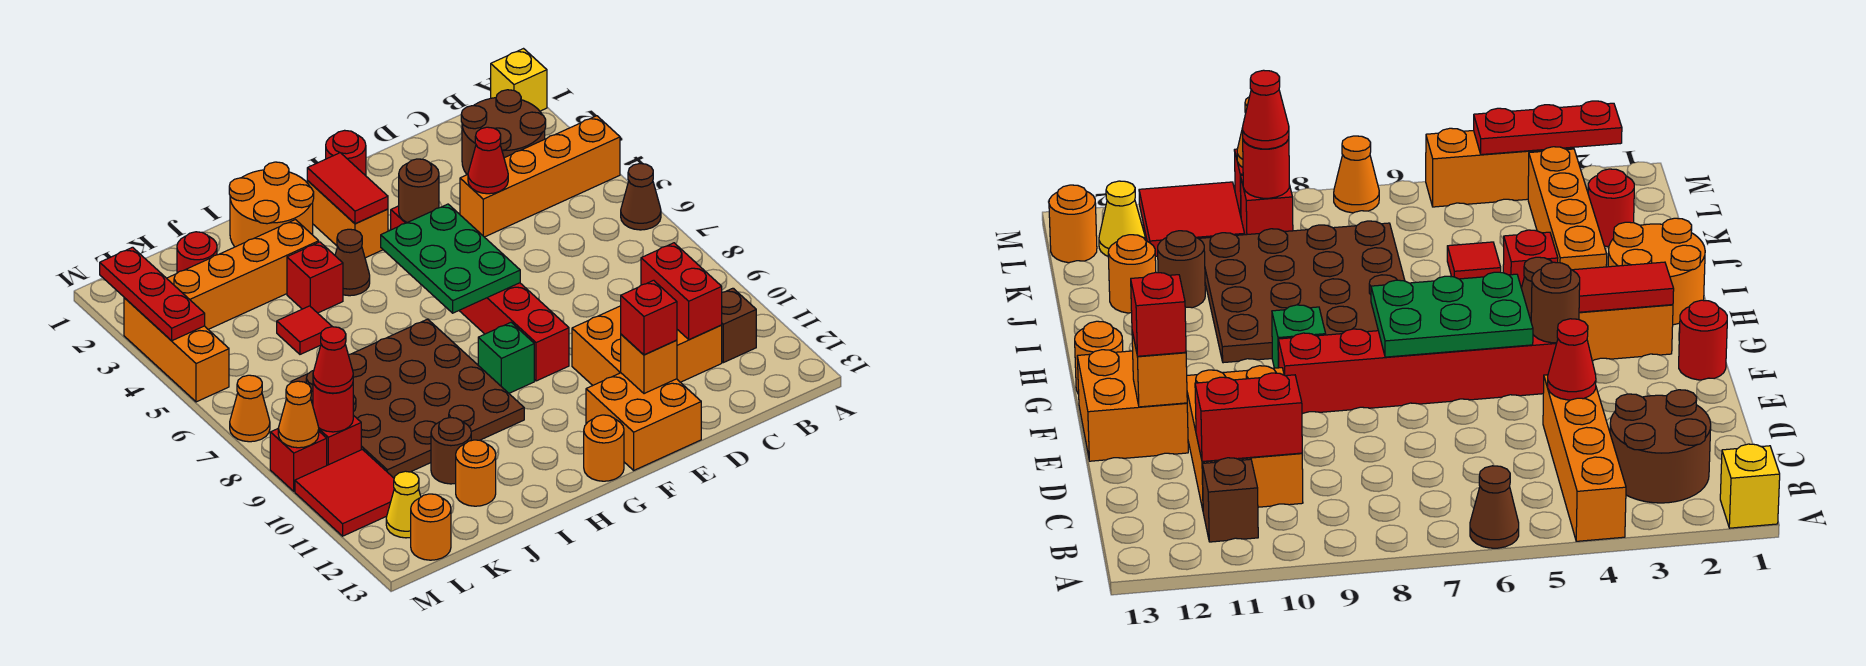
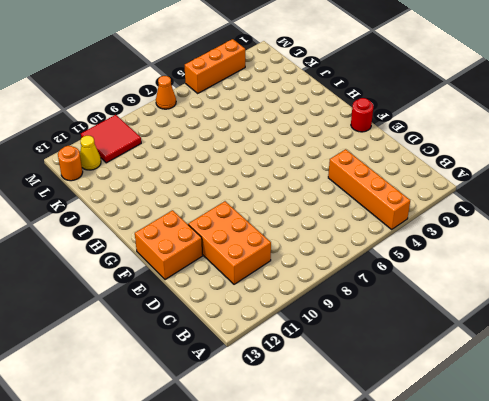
none -> yellow 1x1 brick [491,49,547,111]
none -> brown 1x1 cone [621,164,661,230]
none -> brown 2x2 round brick [461,90,546,175]
none -> brown 1x1 brick [722,288,756,363]

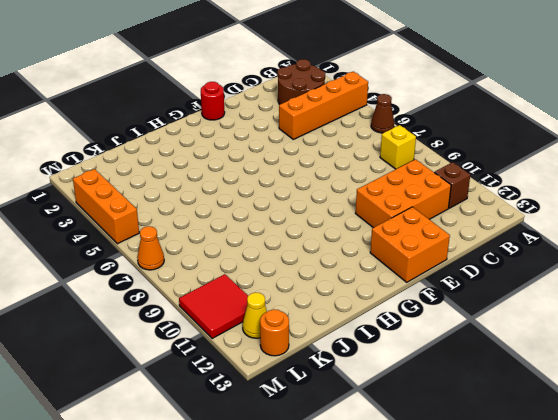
yellow 1x1 brick [380,125,416,169] -> yellow 1x1 brick moved to [491,49,547,111]
none -> red 1x6 brick [391,206,569,381]
none -> orange 1x2 brick [307,181,388,258]
none -> green 1x1 brick [478,323,534,393]
none -> orange 1x1 round brick [584,415,624,481]

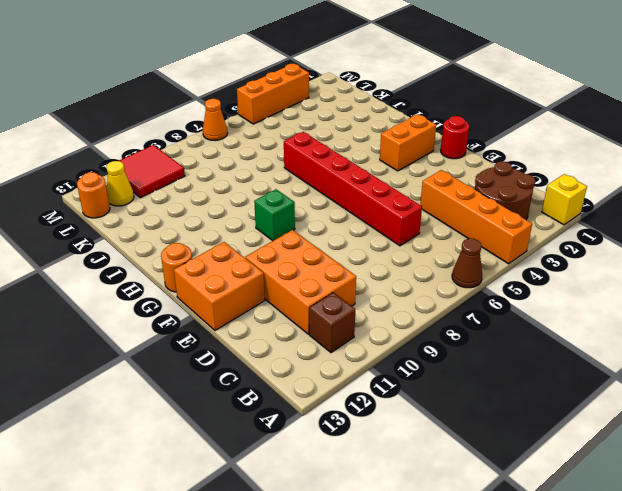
red 1x6 brick [284,132,422,246] -> red 1x6 brick turned to [391,206,569,381]
none -> orange 2x2 round brick [229,162,314,247]
none -> brown 1x1 cone [335,229,370,296]
none -> brown 4x4 plate [291,319,524,478]
none -> orange 1x4 brick [167,220,319,329]

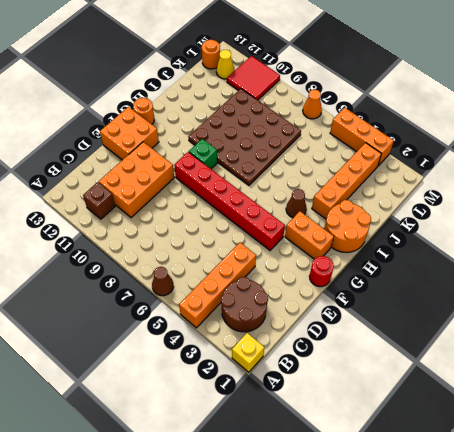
none -> red 1x1 brick [287,242,343,313]
none -> red 1x1 tile [277,306,332,354]
none -> brown 1x1 round brick [431,417,471,484]
none -> orange 1x1 round brick [456,440,496,506]

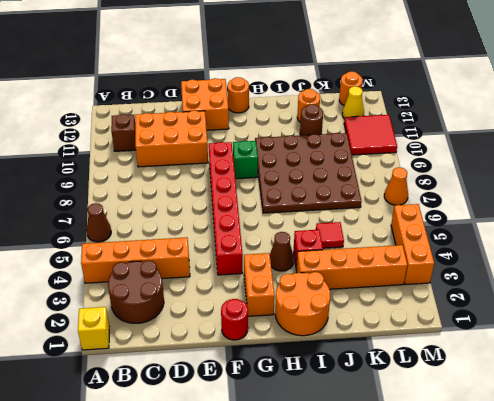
none -> red 1x1 round brick [177,232,217,273]
none -> red 1x1 brick [319,415,361,465]
none -> red 1x1 brick [270,429,327,491]
none -> red 1x2 brick [641,243,722,339]

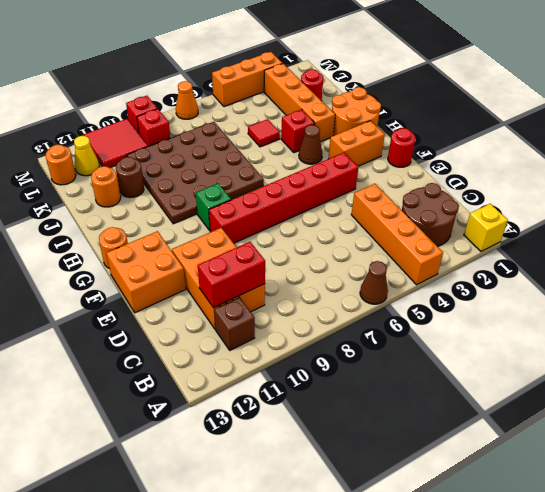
none -> red 1x1 cone [468,127,508,194]
none -> orange 1x1 brick [621,334,677,394]
none -> brown 1x1 round brick [399,159,439,223]
none -> green 2x3 plate [381,204,520,313]

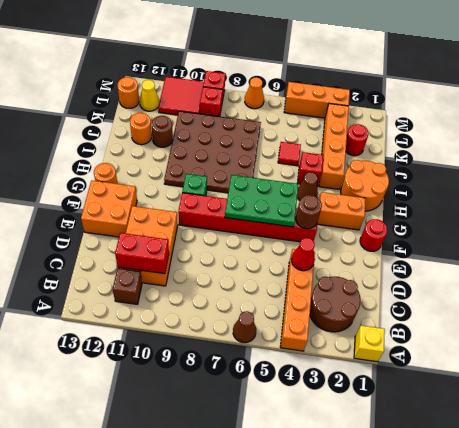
none -> orange 1x1 brick [621,334,677,394]
none -> red 1x2 tile [307,153,388,224]
none -> red 1x1 round brick [313,382,353,432]
none -> red 1x3 plate [100,247,205,341]

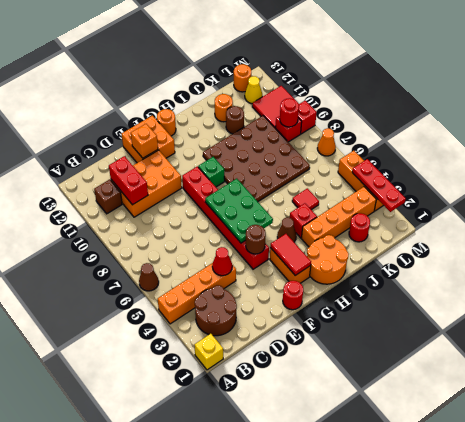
none -> orange 1x1 cone [278,381,319,448]
none -> red 1x1 brick [621,280,677,355]
none -> red 1x1 cone [313,327,353,393]

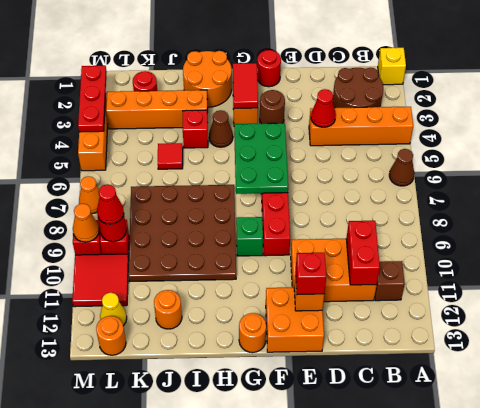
none -> brown 1x1 round brick [431,417,471,484]

